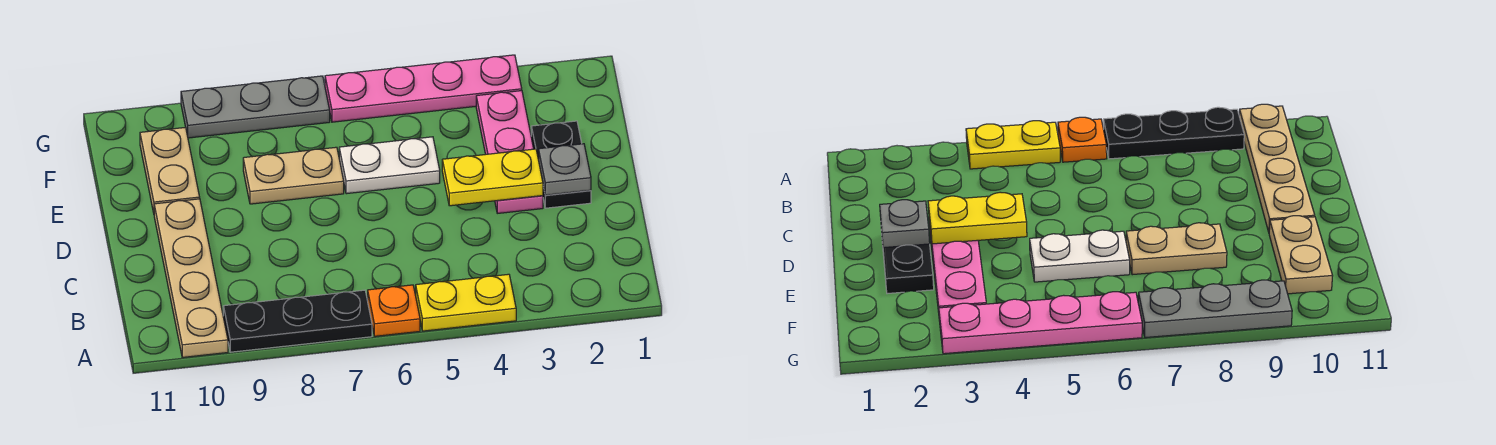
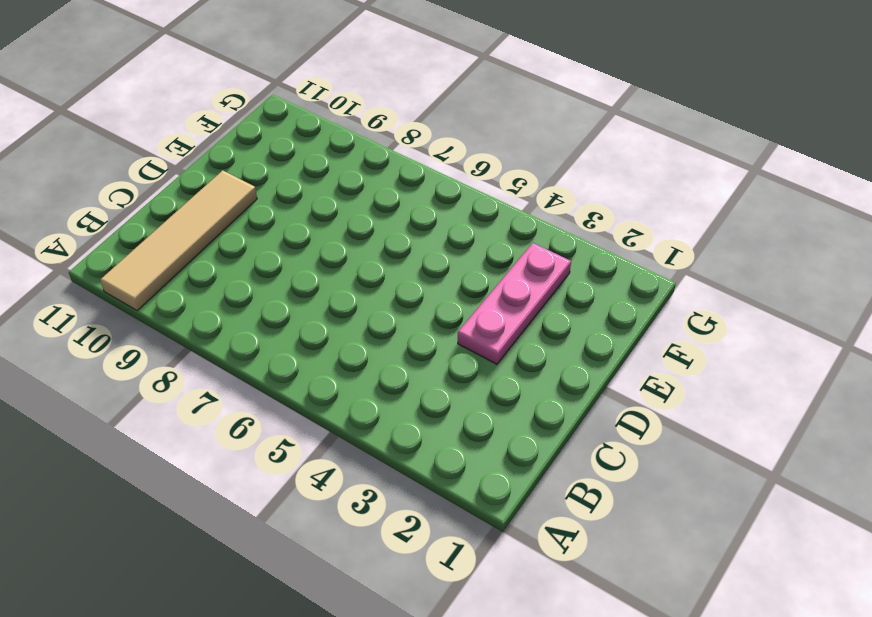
tan 1x4 tile [100,170,257,311] -> tan 1x4 plate [154,199,228,357]
none -> yellow 1x2 plate [416,274,516,331]
none -> orange 1x1 plate [368,285,420,336]
none -> black 1x3 plate [223,290,372,352]

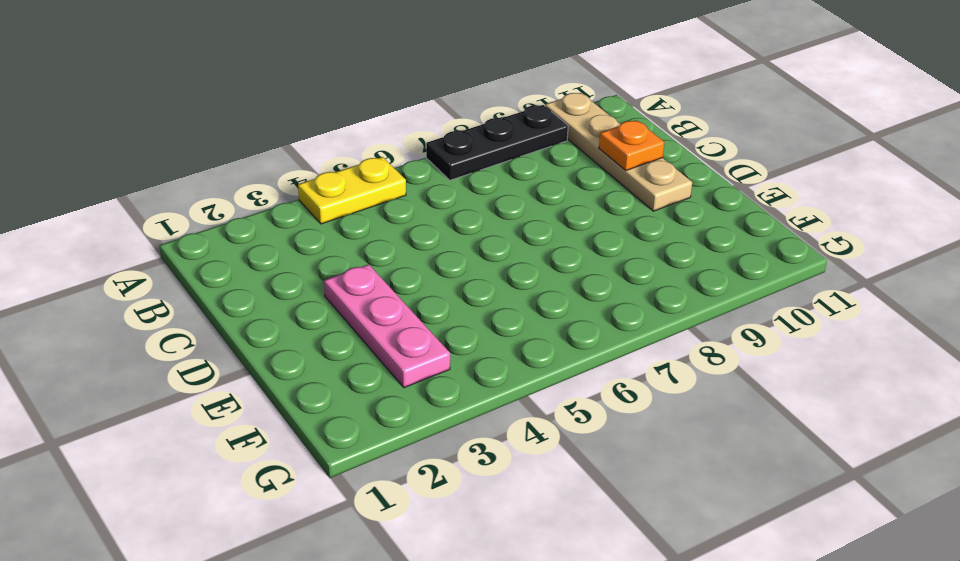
orange 1x1 plate [599,120,664,171] -> orange 1x1 plate moved to [368,285,420,336]
none -> black 1x2 plate [531,121,591,208]
none -> white 1x2 plate [339,137,440,194]
none -> tan 1x2 plate [243,147,344,204]

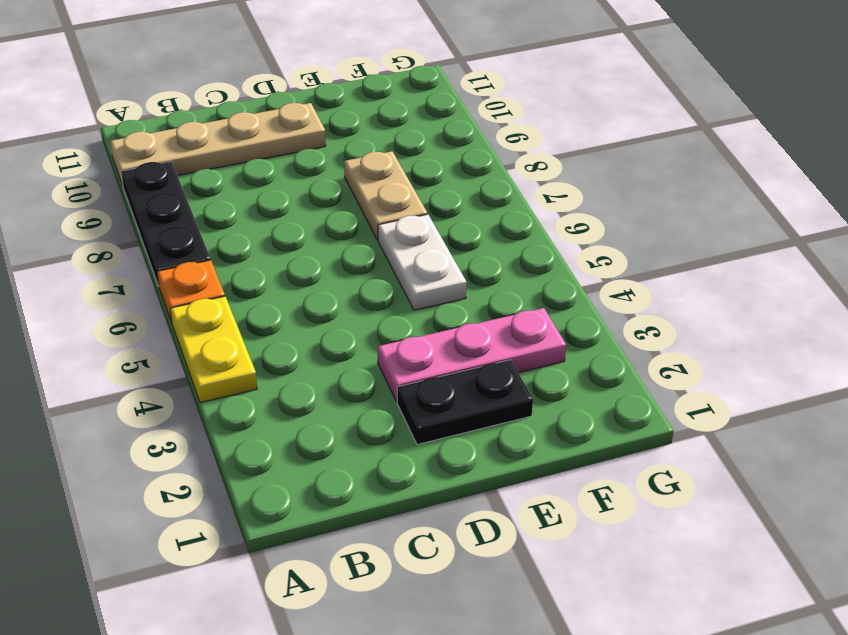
none -> tan 1x2 plate [140,127,200,213]
none -> pink 1x4 plate [325,55,522,122]
none -> grey 1x3 plate [181,76,330,138]

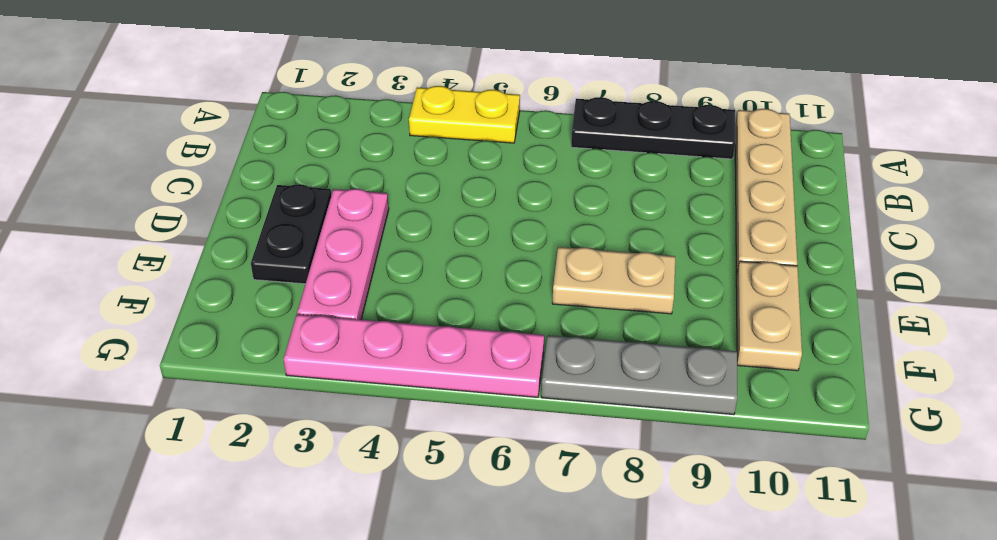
none -> orange 1x1 plate [368,285,420,336]
none -> white 1x2 plate [339,137,440,194]
none -> grey 1x1 plate [539,144,591,195]

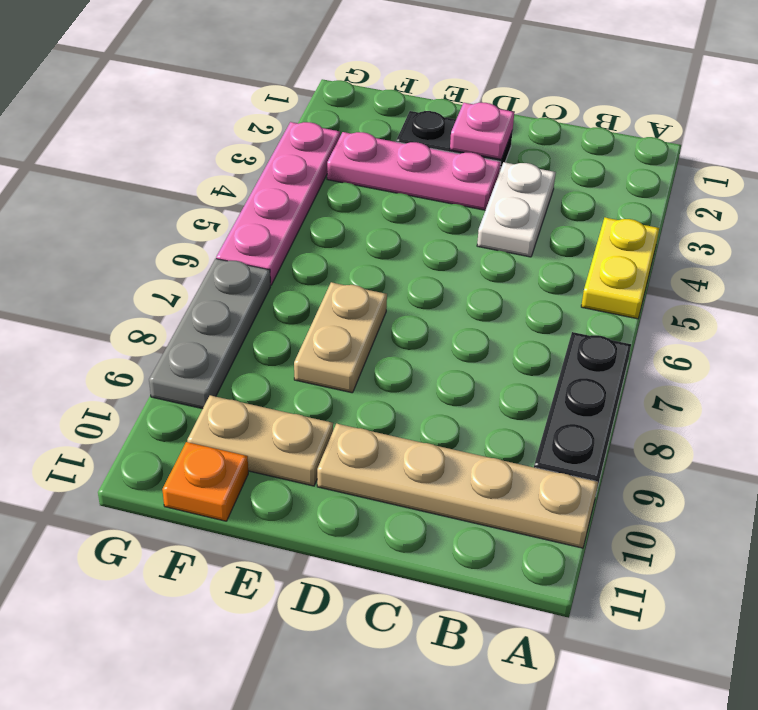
white 1x2 plate [477,162,556,257] -> white 1x2 plate moved to [339,137,440,194]
pink 1x1 plate [450,103,514,159] -> grey 1x1 plate [539,144,591,195]
orange 1x1 plate [162,442,248,521] -> orange 1x1 plate moved to [368,285,420,336]
none -> yellow 1x2 plate [442,149,543,206]

